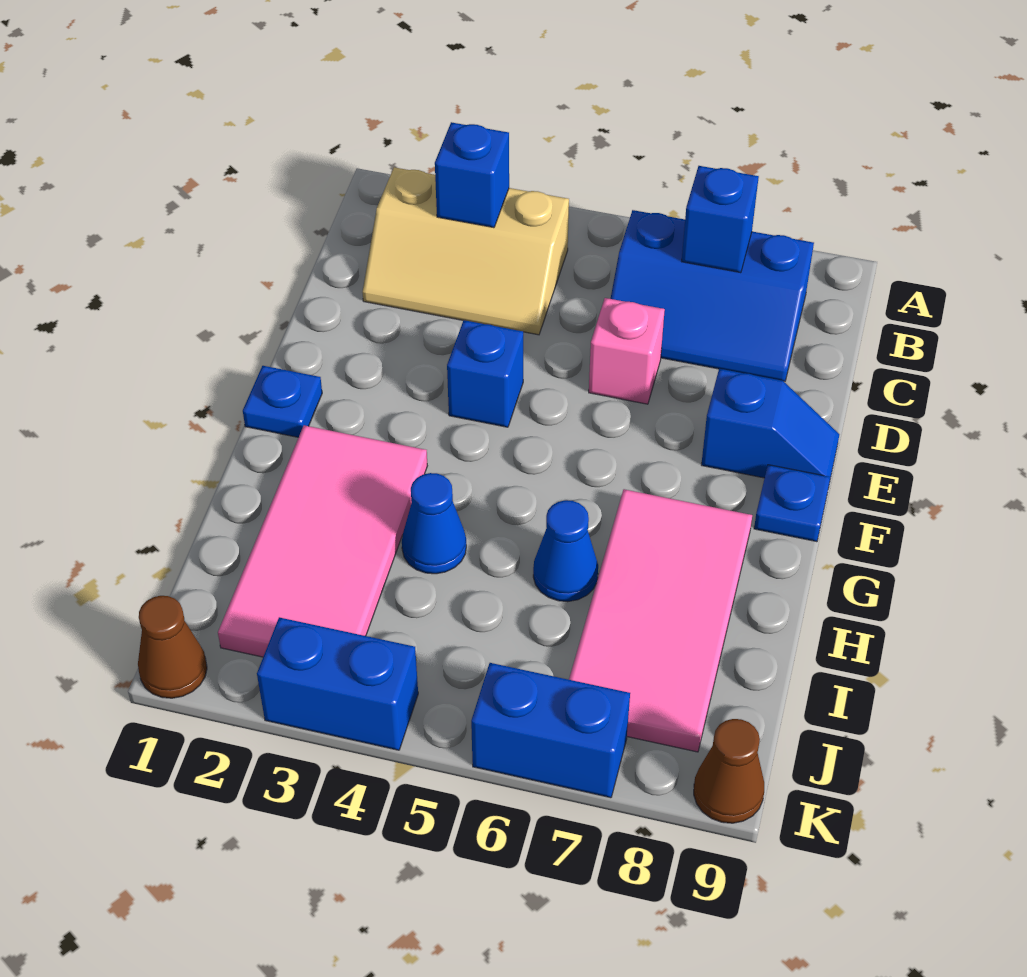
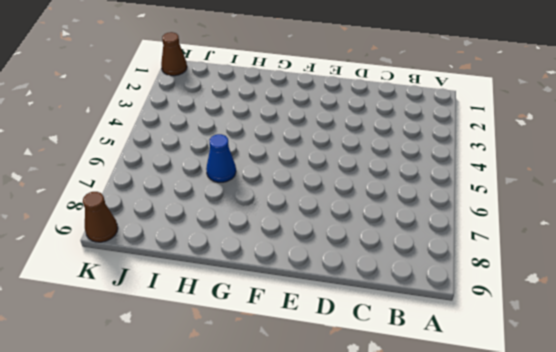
none -> tan 2x3 slope [362,167,569,335]
none -> blue 2x3 slope [611,210,814,381]
none -> pink 1x1 brick [589,298,665,404]

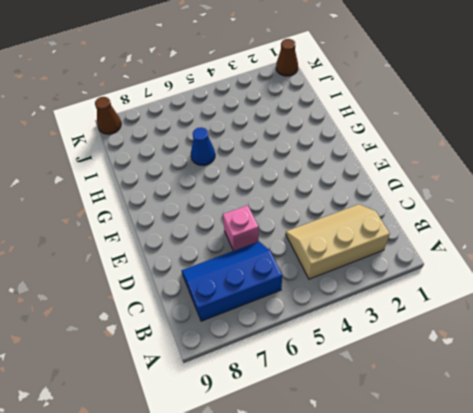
none -> blue 1x1 brick [447,320,523,427]
none -> blue 1x2 slope [701,369,839,478]
none -> blue 1x1 plate [243,366,322,437]

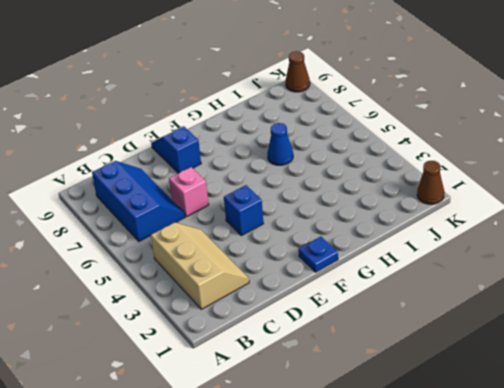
none -> blue 1x1 plate [754,465,830,542]
none -> pink 2x4 tile [218,425,427,657]
none -> pink 2x4 tile [569,489,752,752]

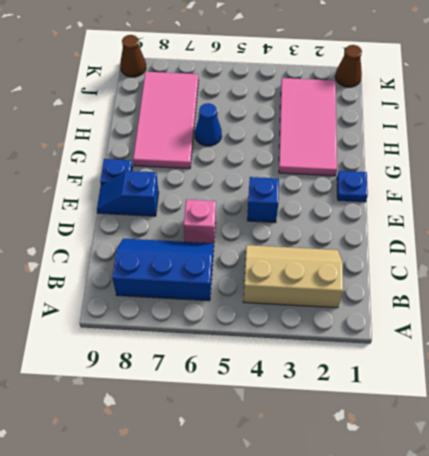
none -> blue 1x1 cone [402,473,466,574]
none -> blue 1x2 brick [257,617,418,750]
none -> blue 1x2 brick [471,663,630,798]

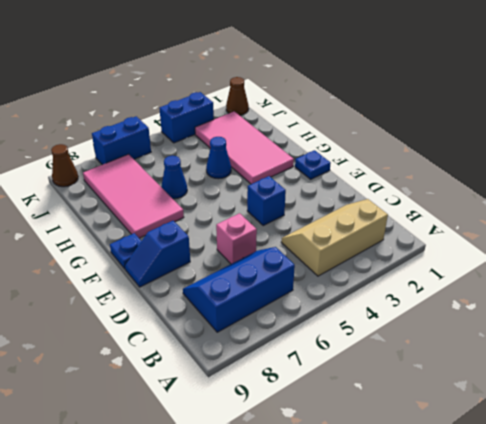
none -> blue 1x1 brick [435,122,509,228]
none -> blue 1x1 brick [682,166,759,273]

